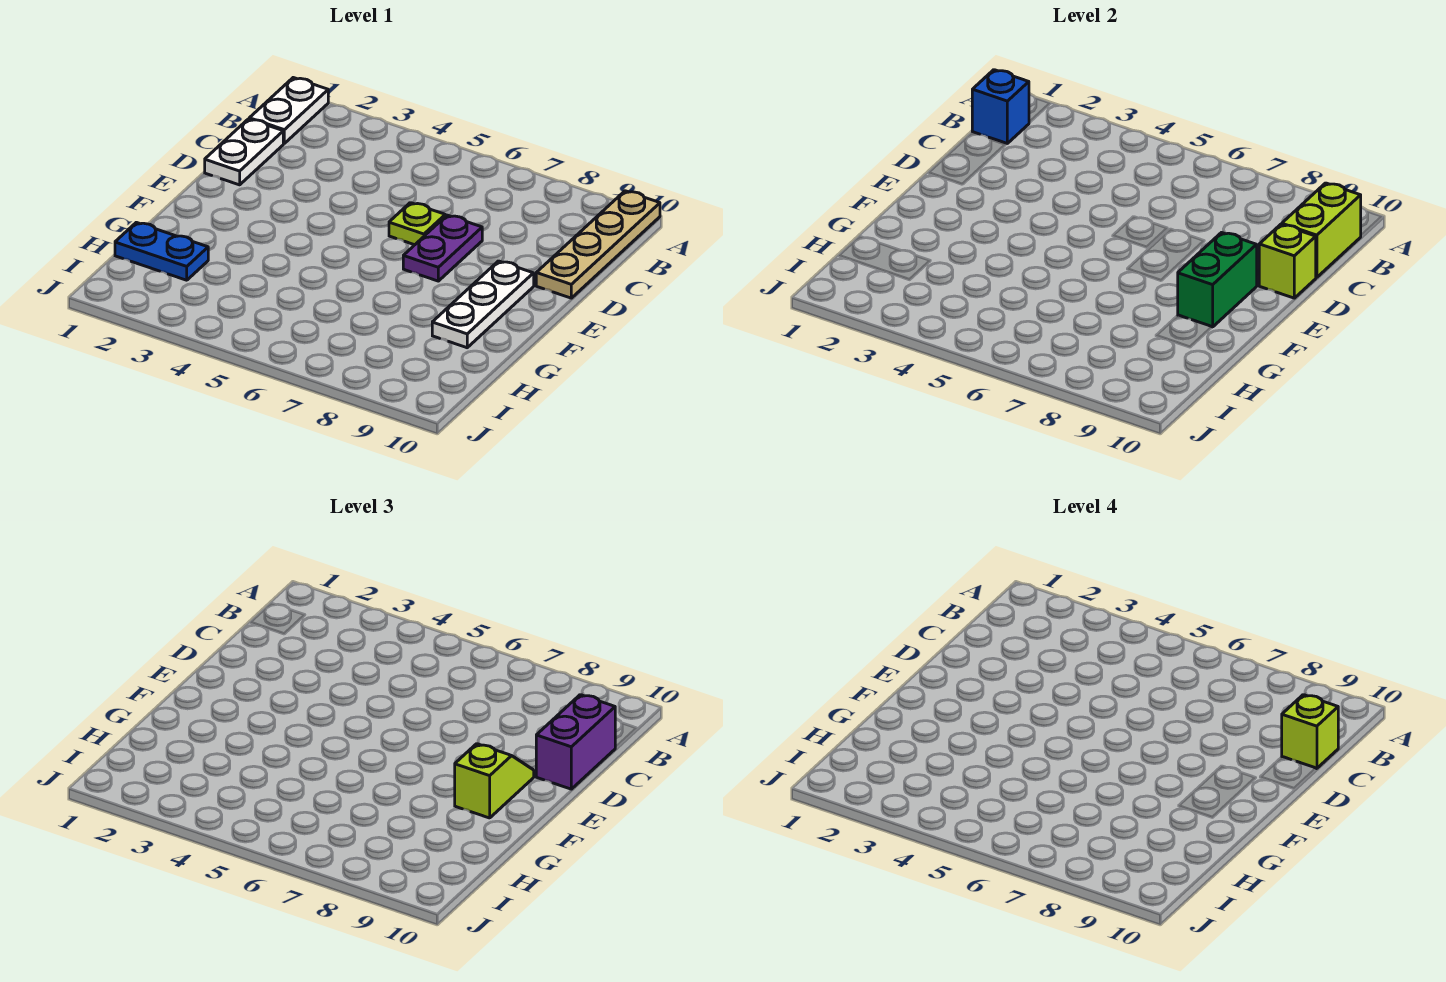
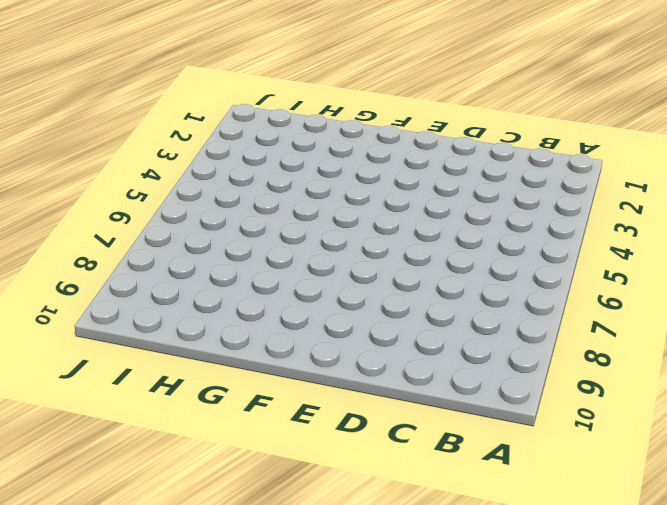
none -> white 1x2 plate [249,78,328,143]
none -> tan 1x4 plate [536,191,660,298]
none -> white 1x2 plate [205,119,283,185]

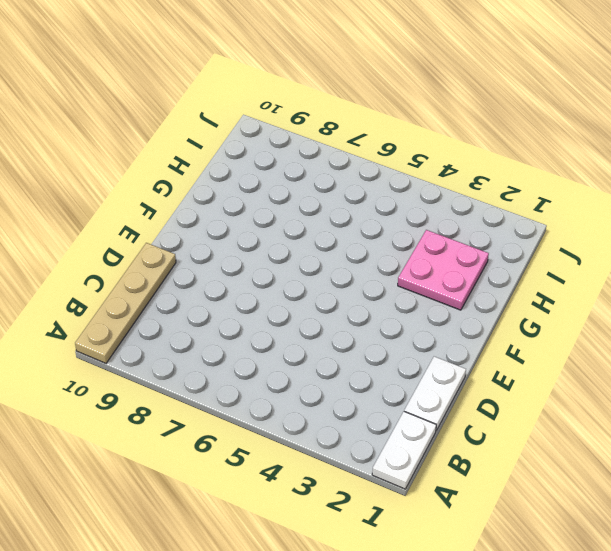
pink 2x2 plate [398,230,489,310] -> blue 1x2 plate [115,222,208,280]
none -> lime 1x1 plate [389,203,445,245]
none -> purple 1x2 plate [403,215,482,281]
none -> white 1x3 plate [432,261,534,348]

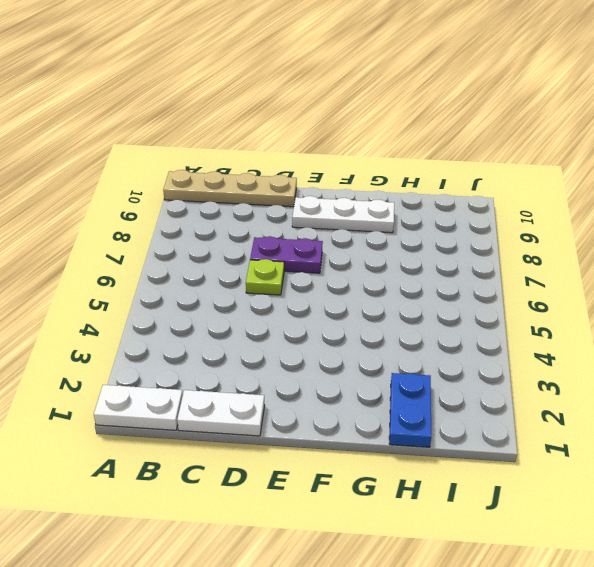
none -> blue 1x1 brick [972,70,1029,143]
none -> lime 1x2 brick [1282,183,1361,278]
none -> lime 1x1 brick [1259,224,1316,298]

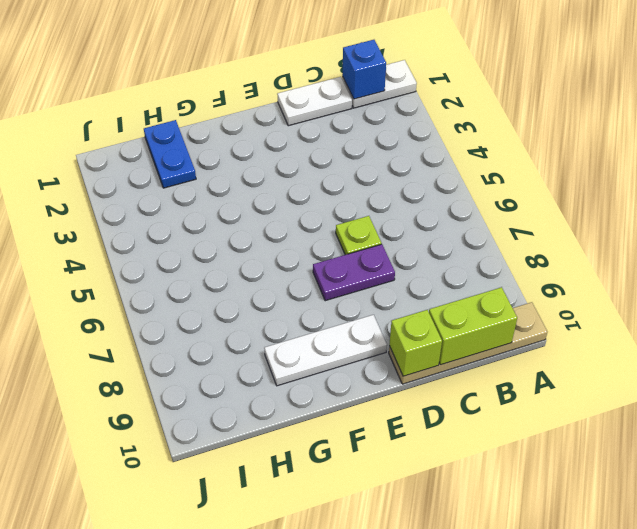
none -> green 1x2 brick [1178,233,1257,327]
none -> purple 1x2 brick [536,695,615,789]
none -> lime 1x2 slope [455,744,534,818]

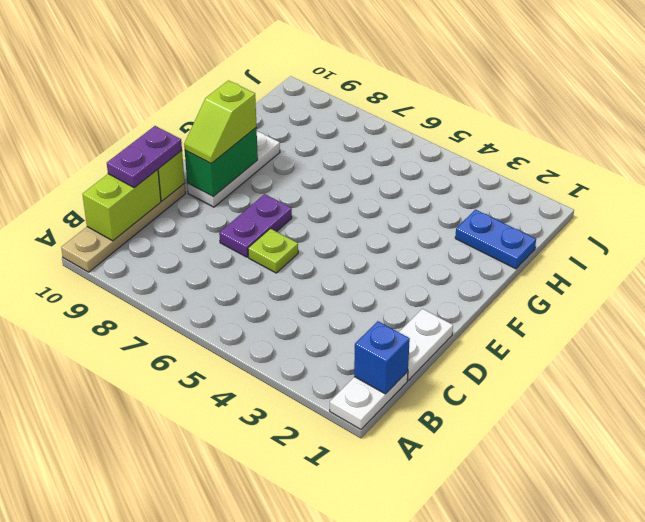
purple 1x2 plate [107,126,182,188] -> purple 1x2 brick [536,695,615,789]
none -> lime 1x1 brick [1282,695,1338,769]

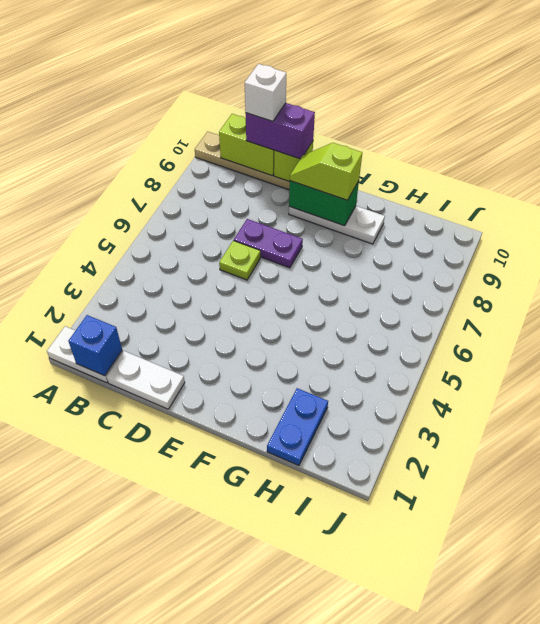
white 1x1 brick [245,64,286,121] -> lime 1x1 brick [1282,695,1338,769]

